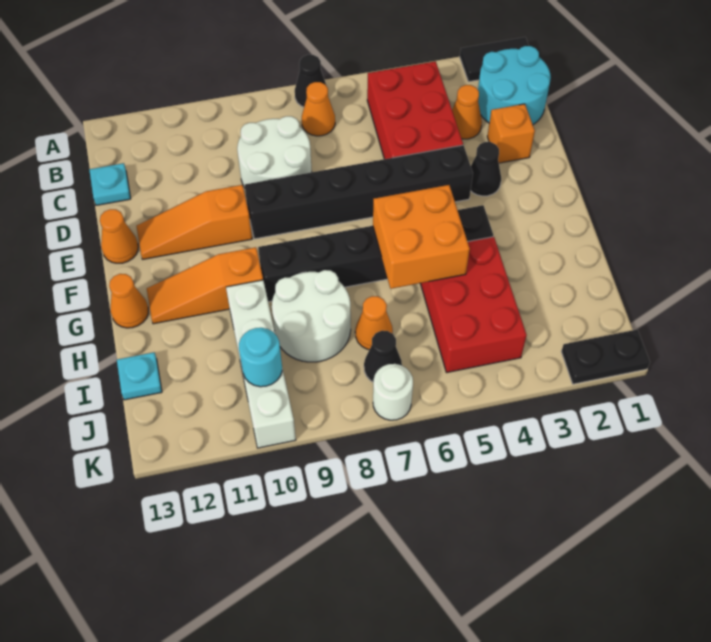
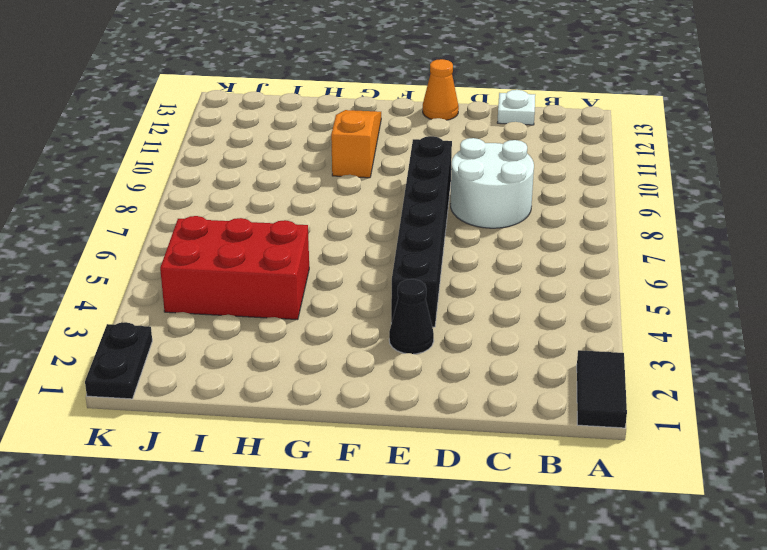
white 1x1 plate [497,90,535,125] -> cyan 1x1 plate [89,163,131,205]
none -> black 1x1 cone [295,55,327,107]
none -> cyan 2x2 round brick [478,46,551,124]
none -> red 2x3 brick [367,61,463,159]

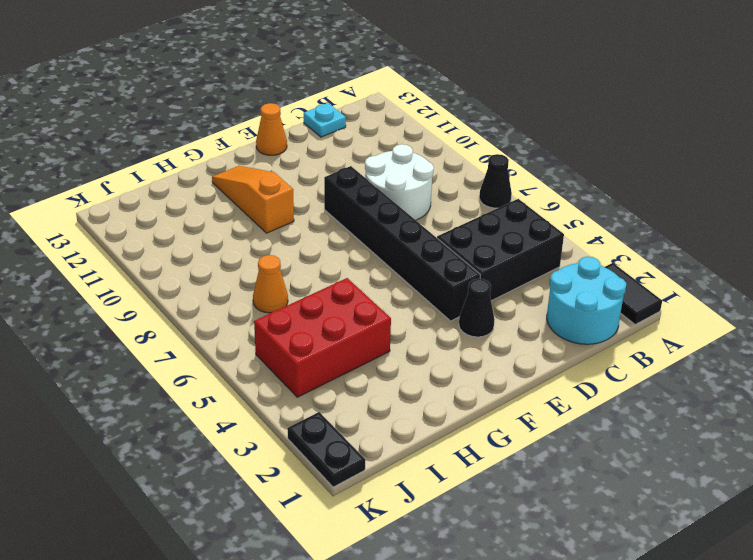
black 2x3 brick [437,199,564,301] -> red 2x3 brick [367,61,463,159]
none -> orange 1x1 cone [302,82,335,136]
none -> orange 1x1 cone [452,85,482,139]
none -> orange 1x1 brick [487,104,535,163]

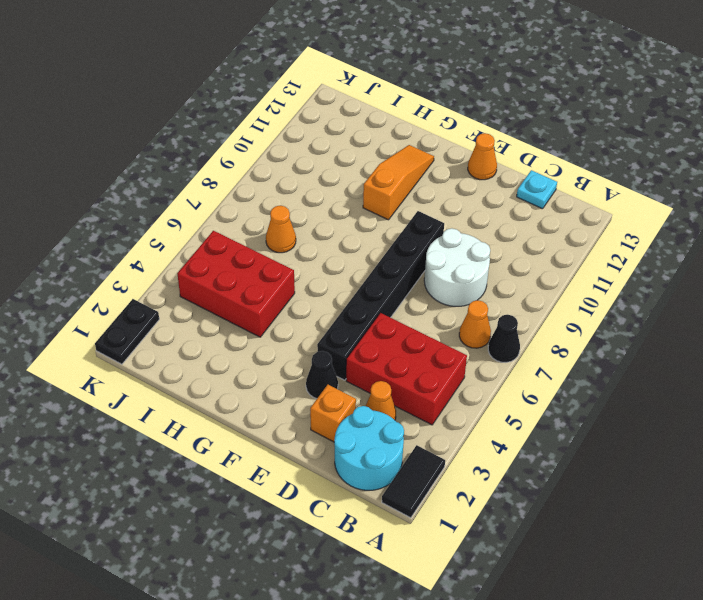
none -> orange 1x3 slope [137,185,252,259]
none -> black 1x6 brick [258,205,493,302]
none -> orange 1x1 cone [109,274,148,328]

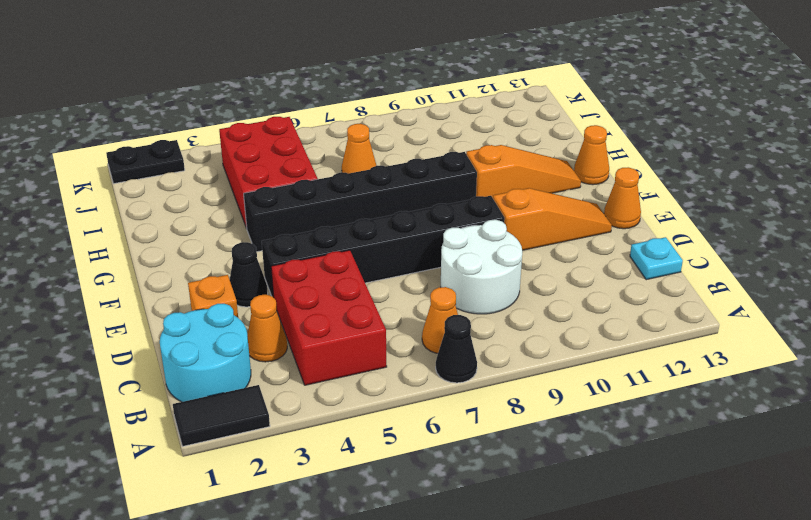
none -> white 2x2 round brick [272,270,351,362]
none -> white 1x4 brick [226,280,296,448]
none -> cyan 1x1 plate [117,352,162,400]

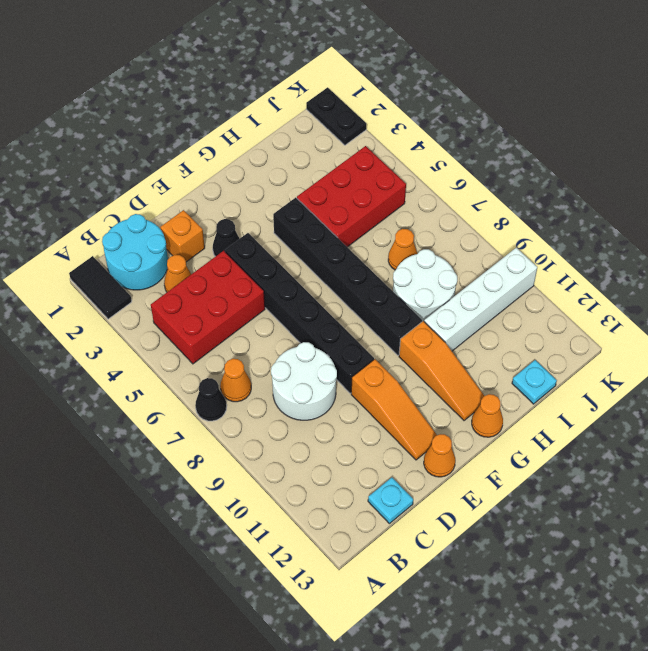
none -> black 1x1 cone [364,331,402,382]
none -> white 1x1 round brick [373,364,413,420]
none -> orange 2x2 brick [373,185,470,289]

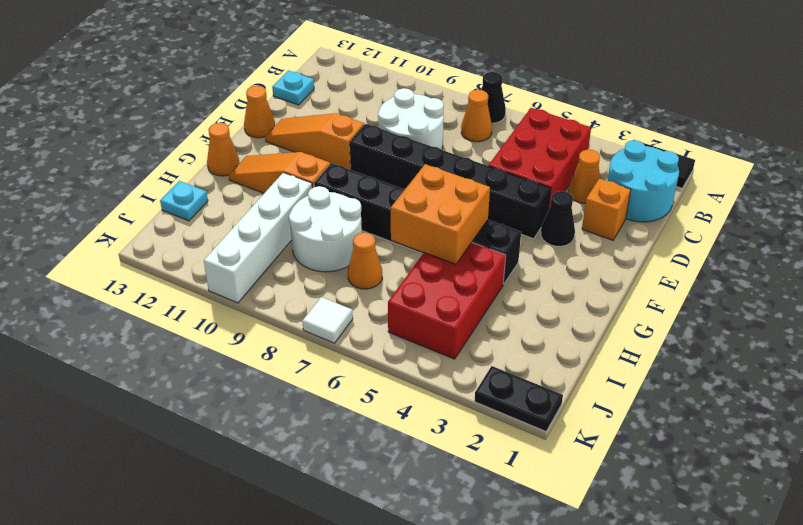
white 1x1 tile [303,297,353,343] -> white 1x1 round brick [373,364,413,420]
none -> black 1x1 cone [364,331,402,382]
none -> cyan 1x1 round brick [239,328,282,387]

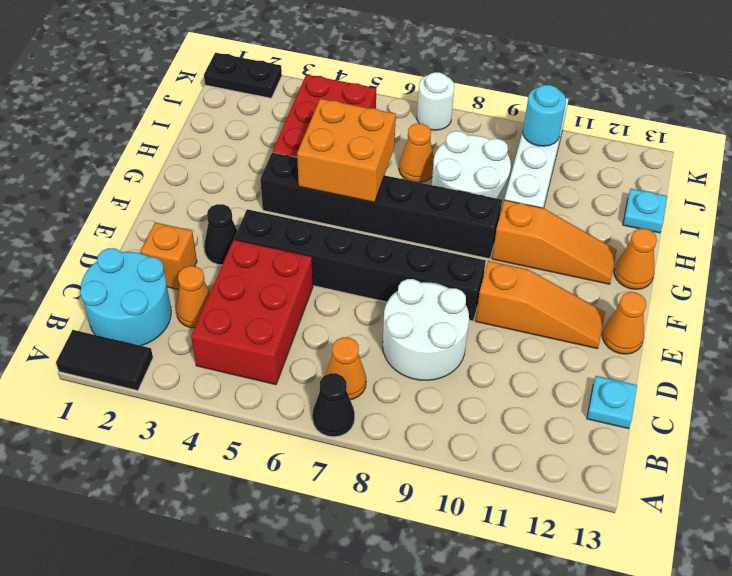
none -> black 1x1 cone [364,331,402,382]

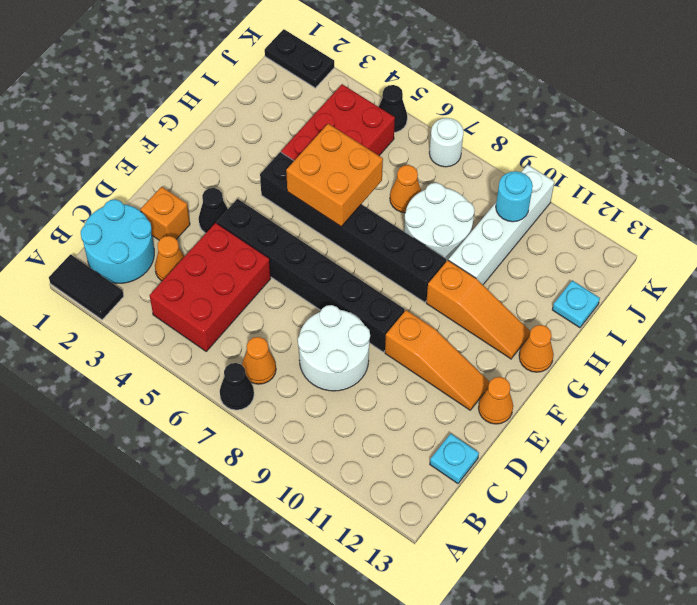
black 1x1 cone [379,85,407,132] -> black 1x1 cone moved to [364,331,402,382]

